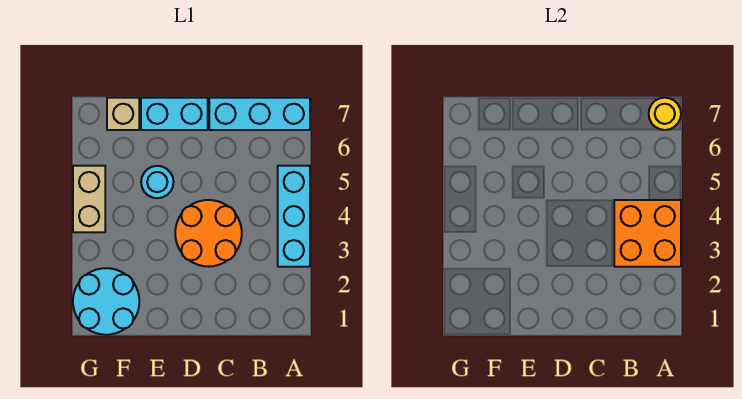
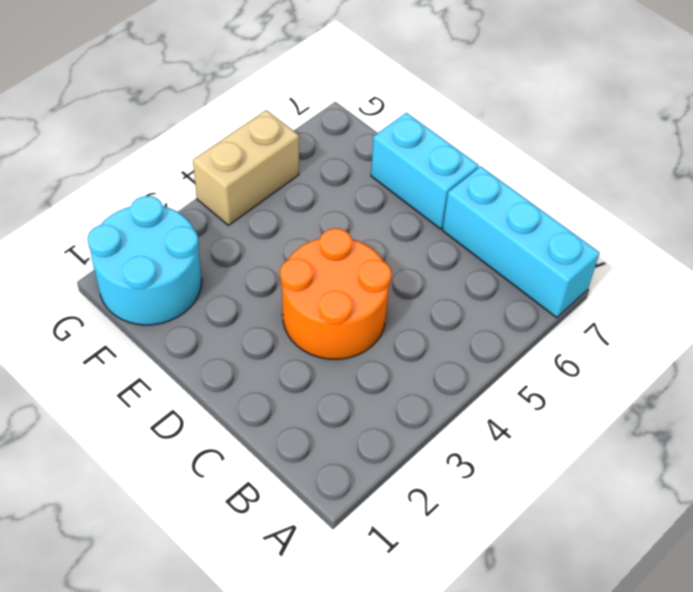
none -> cyan 1x3 brick [278,166,310,267]
none -> cyan 1x1 round brick [141,166,174,198]

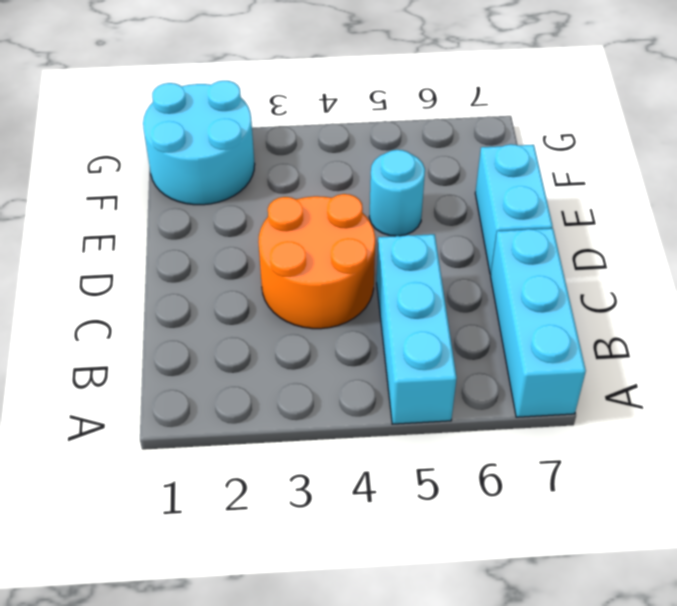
cyan 1x3 brick [377,234,457,424] -> cyan 1x3 brick turned to [278,166,310,267]
none -> tan 1x1 brick [107,98,139,130]
none -> tan 1x2 brick [73,166,105,232]

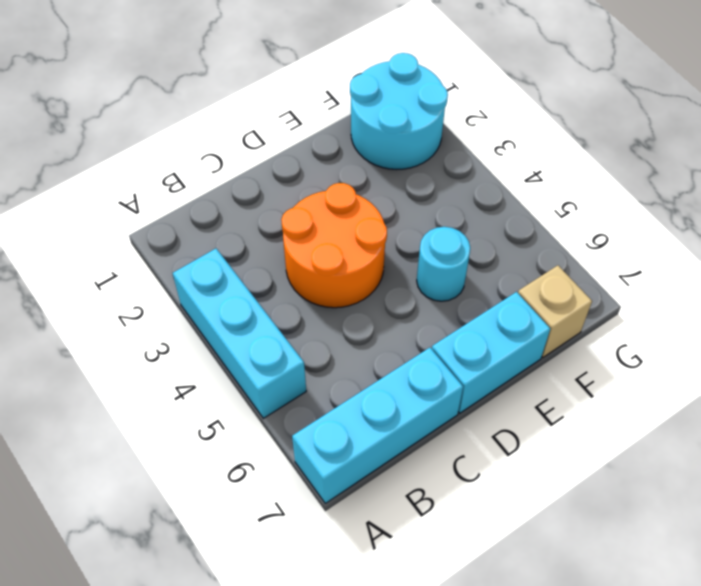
none -> tan 1x2 brick [73,166,105,232]
none -> orange 2x2 brick [614,200,681,267]

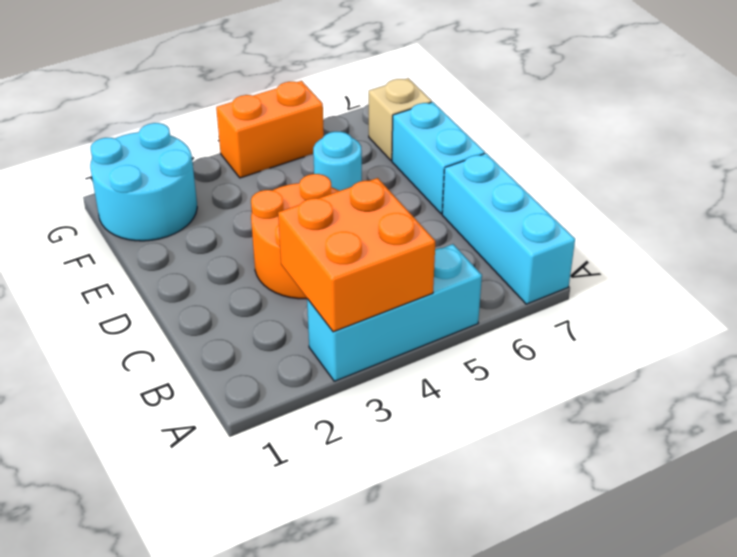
orange 1x2 brick [216,81,324,178] -> tan 1x2 brick [73,166,105,232]
none -> yellow 1x1 round brick [649,98,681,130]

